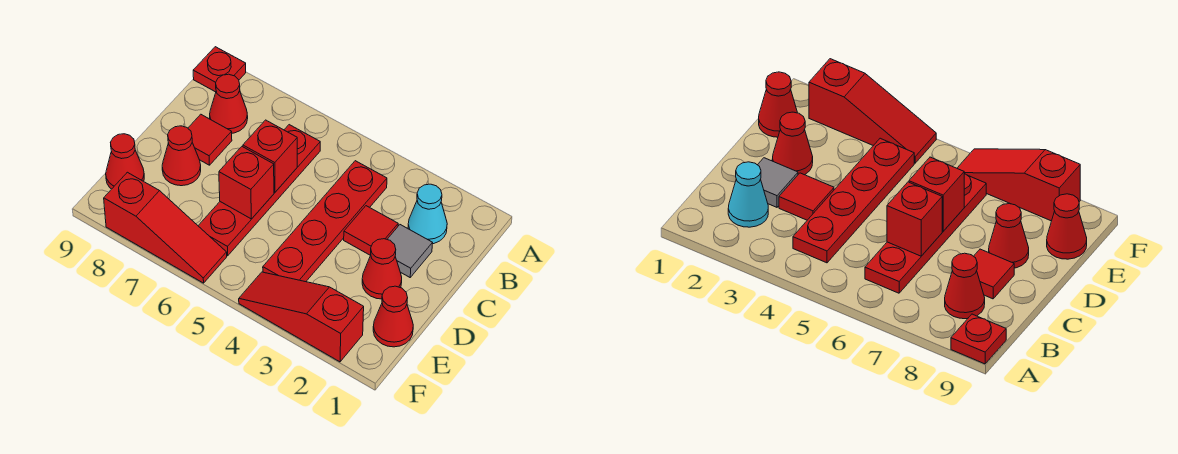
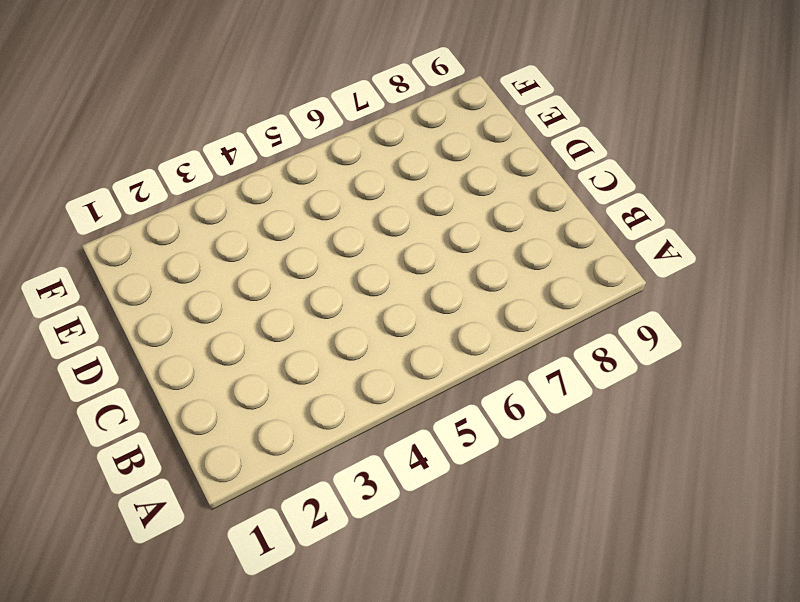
none -> red 1x1 plate [193,47,246,92]
none -> cyan 1x1 cone [408,184,447,244]
none -> red 1x4 plate [263,161,387,282]

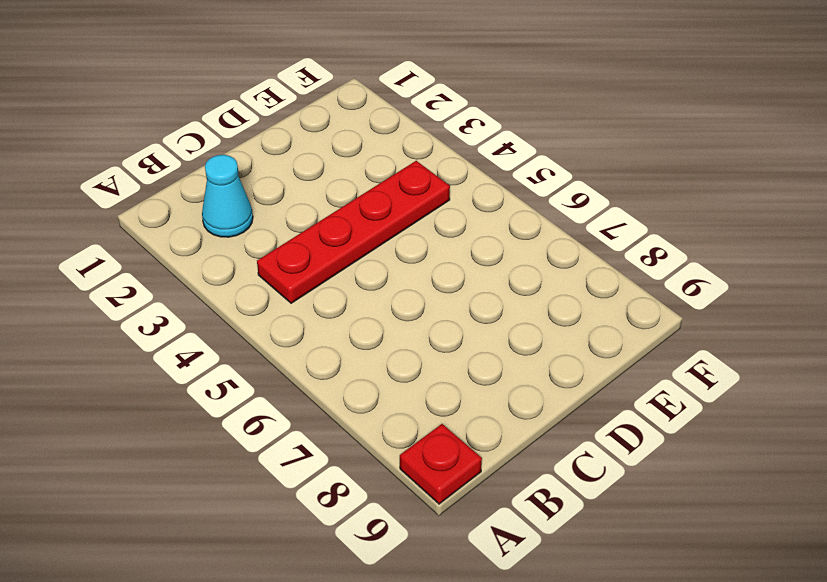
none -> red 1x4 plate [198,125,320,256]
none -> red 1x1 cone [210,74,248,133]
none -> grey 1x1 tile [387,225,433,277]

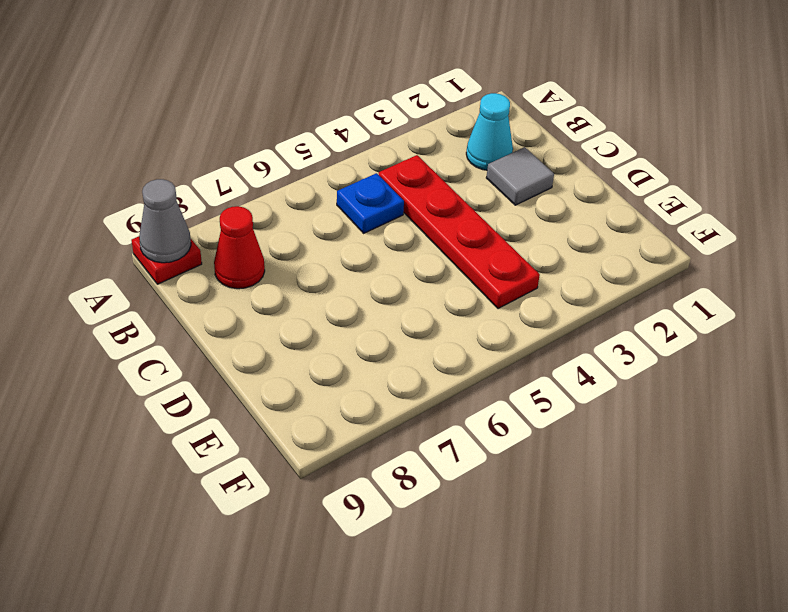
grey 1x1 cone [139,179,191,263] -> none
blue 1x1 plate [337,173,404,233] -> none
none -> red 1x4 plate [198,125,320,256]
none -> red 1x1 tile [344,206,398,255]
none -> red 1x1 tile [188,114,232,165]

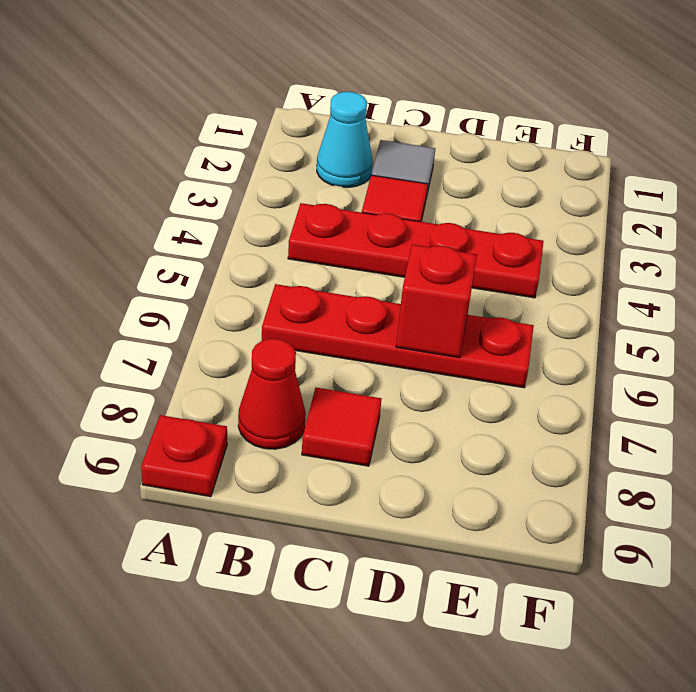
none -> red 1x1 cone [362,239,402,299]
none -> red 1x1 cone [162,126,201,186]
none -> red 1x1 cone [373,286,413,347]

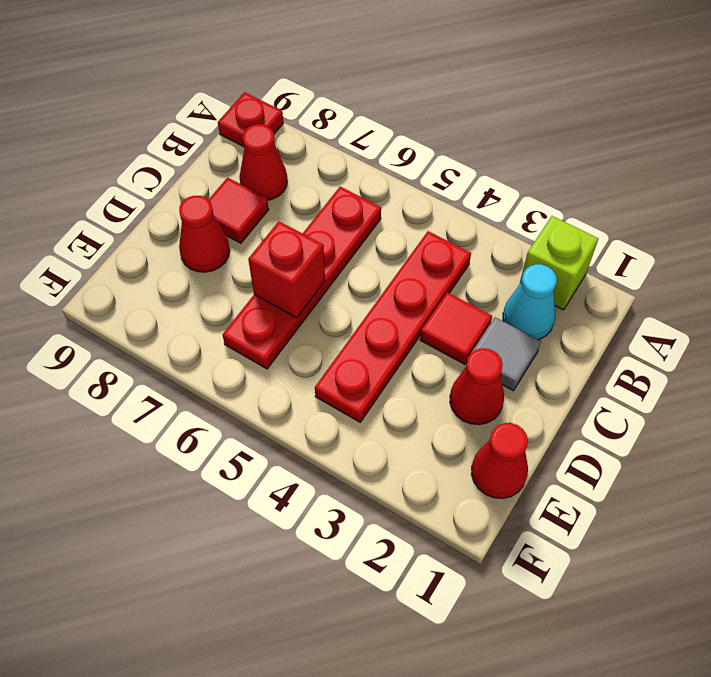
lime 1x1 brick [520,216,598,310] -> none
none -> red 1x1 cone [106,134,144,189]
none -> red 1x3 slope [239,272,364,362]
none -> red 1x3 slope [104,172,227,283]

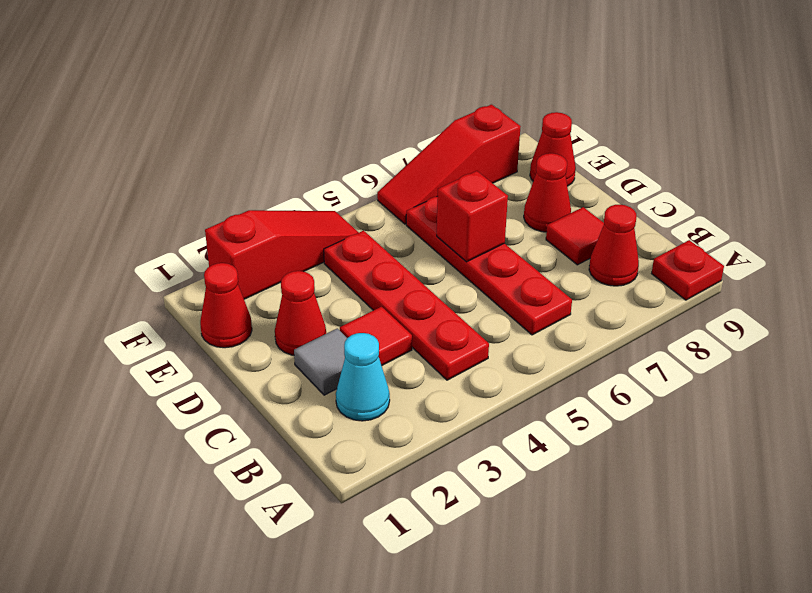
none -> red 1x1 brick [243,120,297,192]

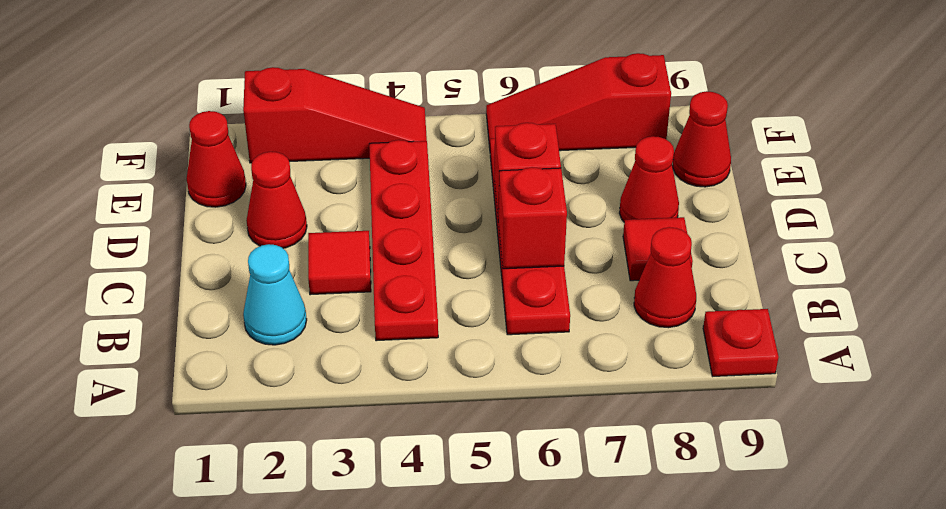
none -> grey 1x1 tile [387,225,433,277]

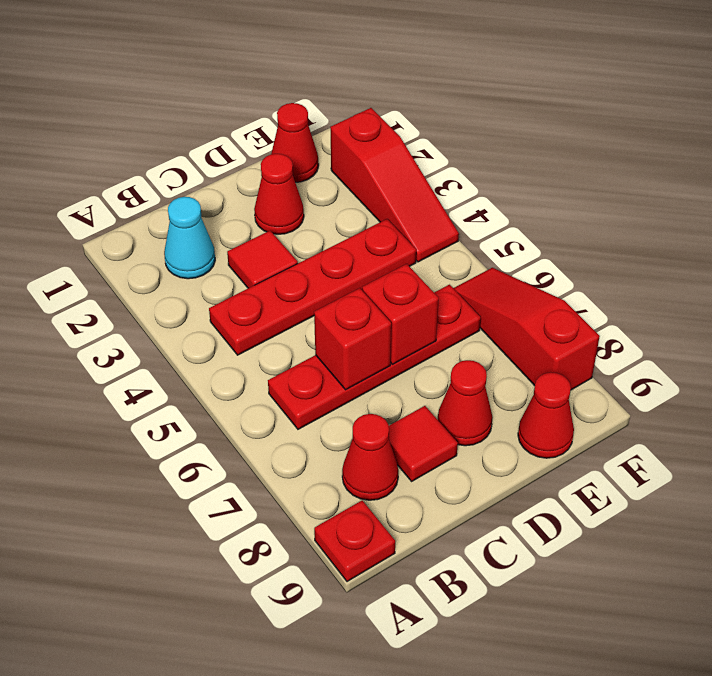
none -> grey 1x1 tile [387,225,433,277]

